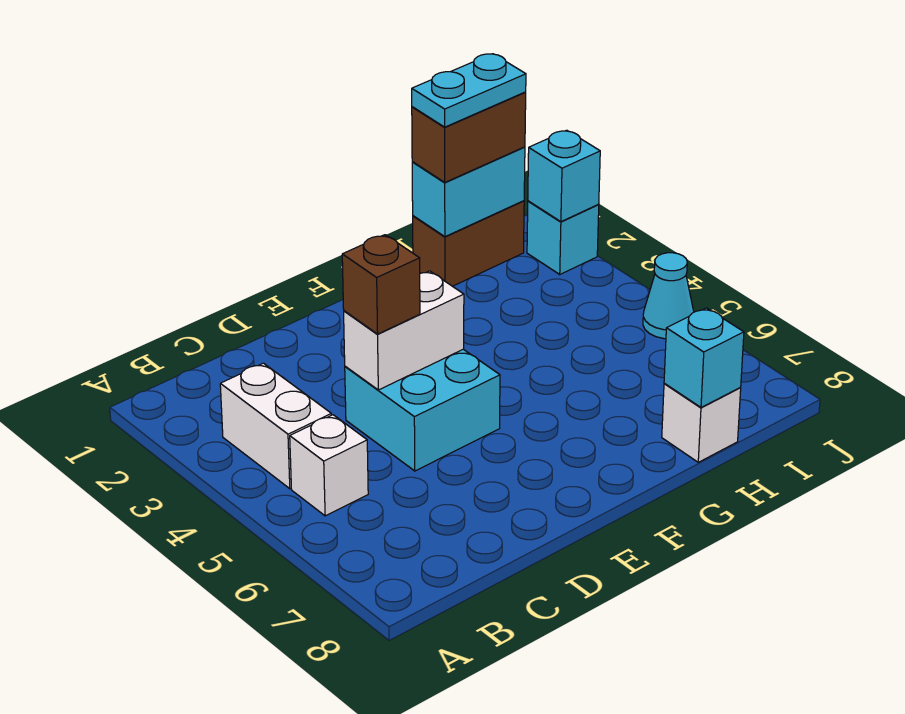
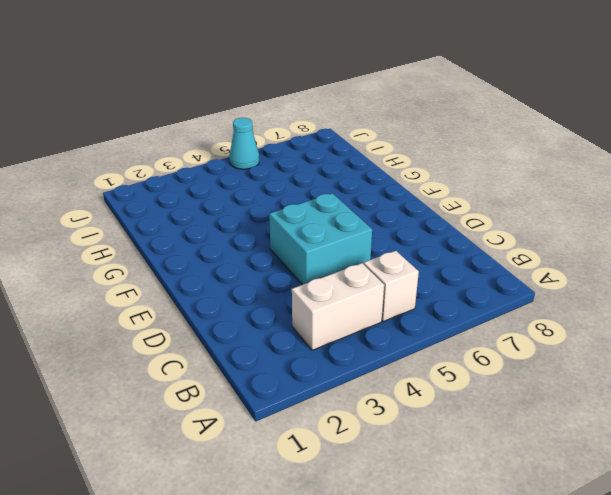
none -> brown 1x2 brick [413,201,524,286]
none -> white 1x1 brick [662,383,741,462]
none -> cyan 1x1 brick [527,201,599,274]

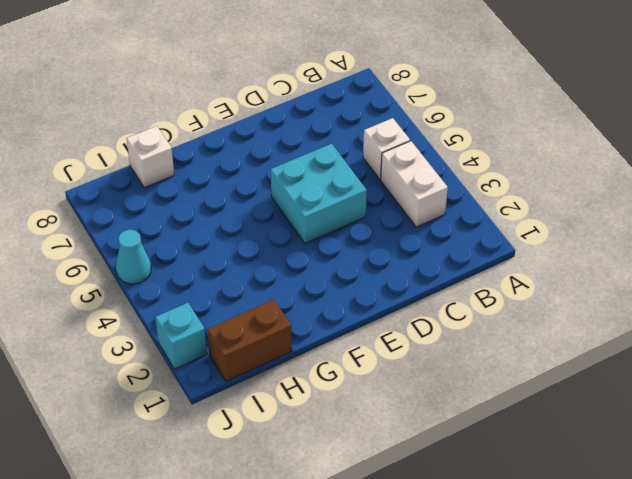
none -> white 1x2 brick [344,271,464,390]
none -> cyan 1x2 brick [412,147,525,237]
none -> cyan 1x1 brick [664,308,744,407]

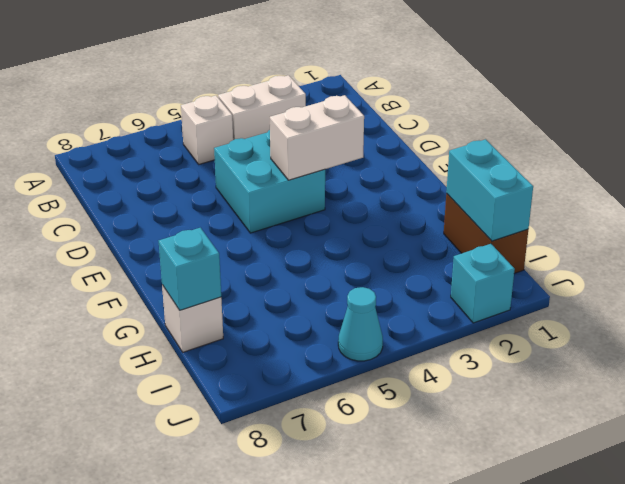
white 1x2 brick [270,95,364,180] -> white 1x2 brick turned to [344,271,464,390]
none -> cyan 1x1 brick [528,130,600,222]
none -> brown 1x1 brick [342,235,420,334]
none -> brown 1x2 brick [412,92,526,182]

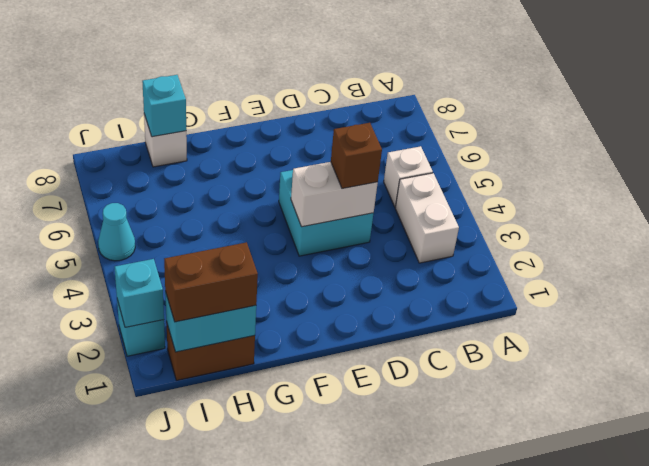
none -> cyan 1x2 plate [412,54,526,127]

